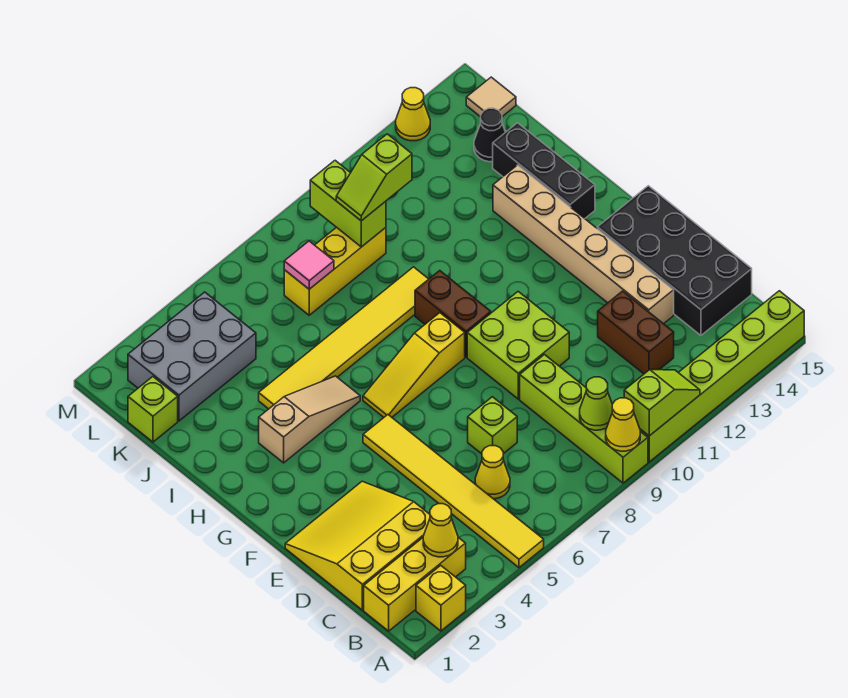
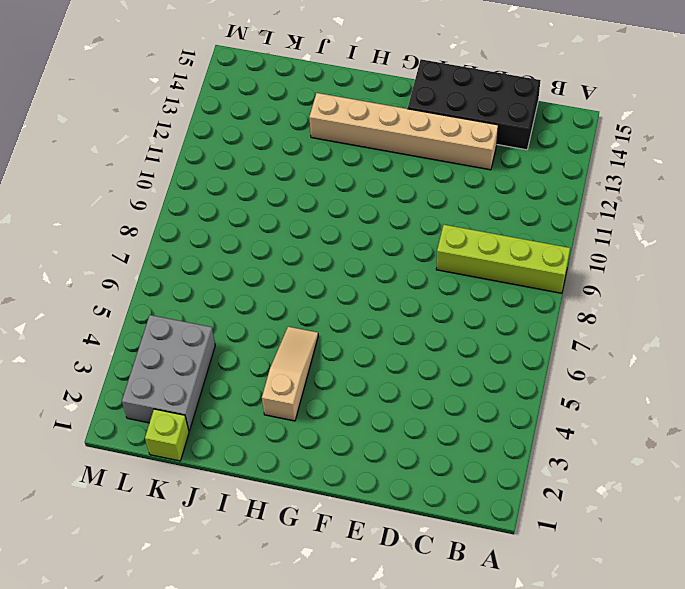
none -> yellow 1x1 brick [416,565,466,631]
none -> yellow 1x6 tile [363,415,544,568]
none -> lime 1x6 brick [640,291,804,462]
none -> yellow 1x3 brick [364,537,466,631]

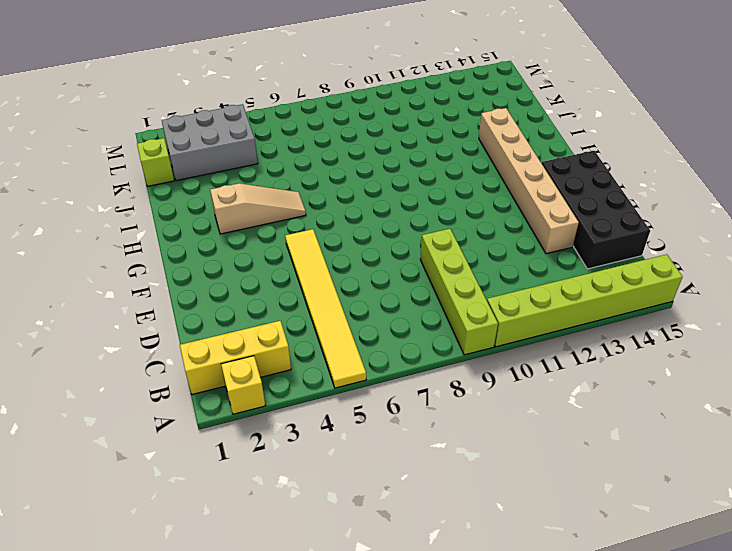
none -> yellow 3x3 slope [285,481,430,610]
none -> yellow 1x1 cone [475,446,510,499]
none -> brown 1x2 brick [598,291,674,374]
none -> lime 1x1 brick [468,397,517,454]

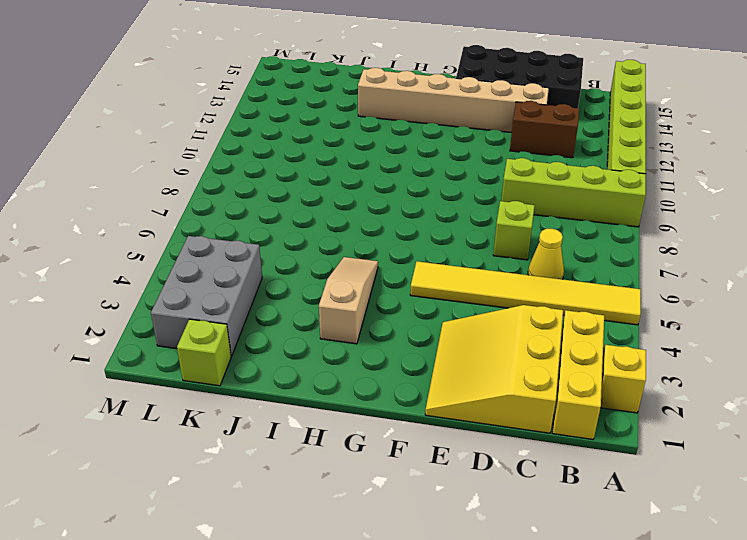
none -> lime 2x2 brick [467,292,569,399]
none -> yellow 1x3 slope [363,313,465,417]
none -> brown 1x2 brick [415,271,491,357]
none -> black 1x3 brick [493,123,595,218]

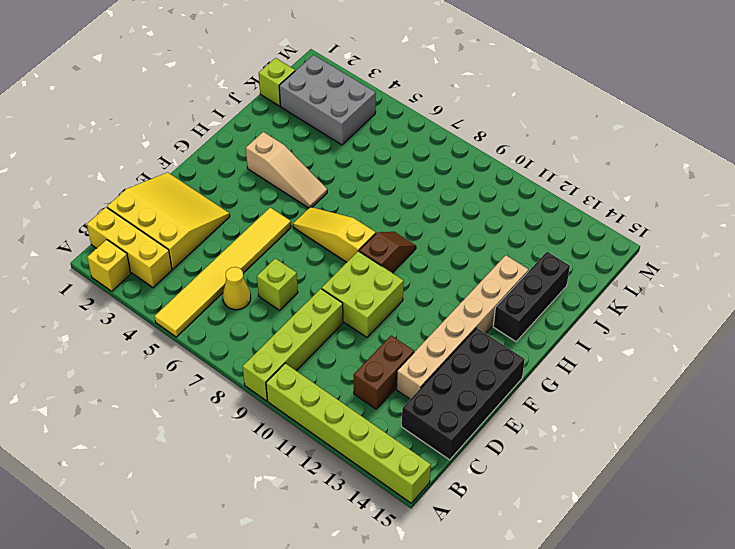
brown 1x2 slope [359,232,416,273] -> brown 1x2 brick [415,271,491,357]
none -> yellow 1x6 tile [259,267,428,409]
none -> yellow 1x3 brick [284,227,386,315]
none -> black 1x1 cone [474,108,505,162]
none -> tan 1x1 tile [466,77,516,117]

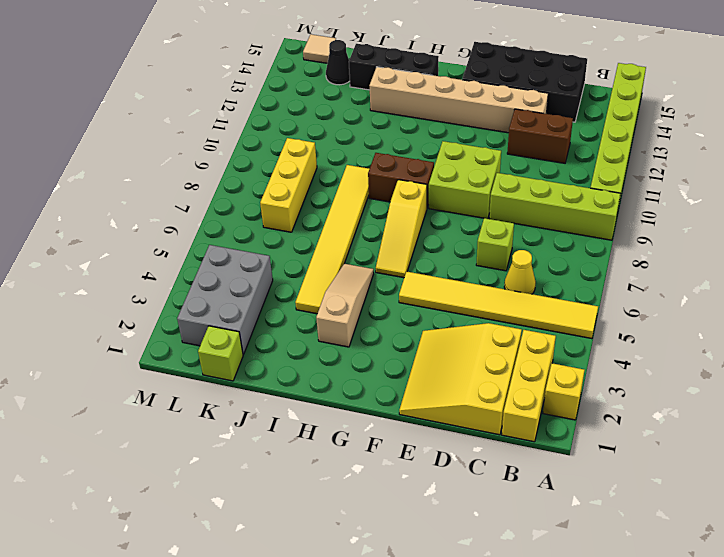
none -> yellow 1x1 cone [396,88,430,141]
none -> yellow 1x1 cone [606,398,640,451]
none -> lime 1x2 slope [624,370,700,436]
none -> yellow 1x1 cone [423,504,458,557]

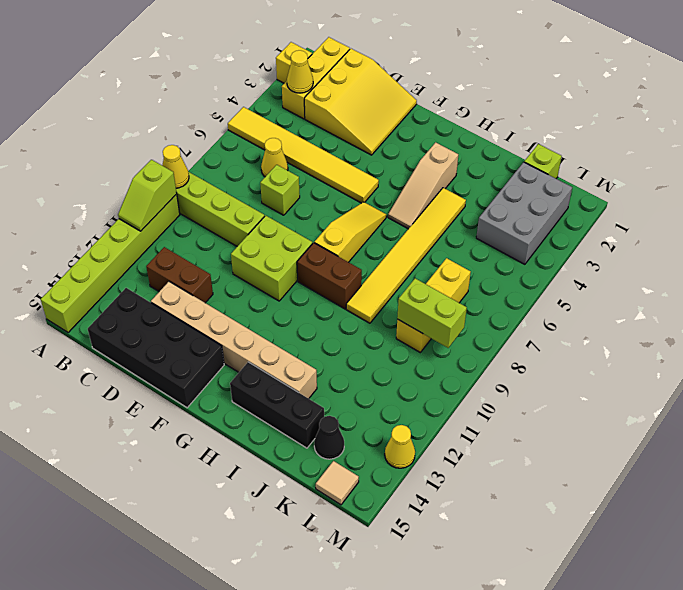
none -> lime 1x1 cone [580,377,612,430]
none -> pink 1x1 tile [284,241,334,289]
none -> lime 1x2 slope [336,134,412,221]

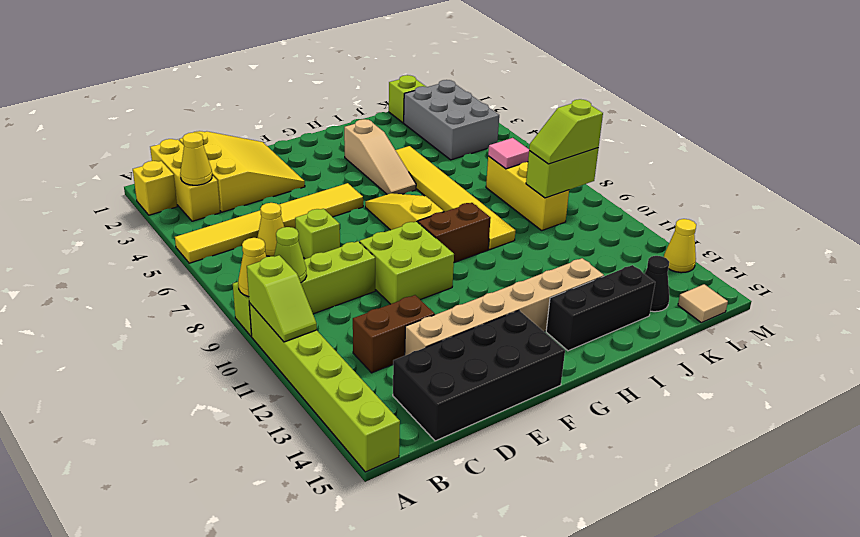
lime 1x2 slope [529,99,603,164] -> lime 1x2 slope turned to [336,134,412,221]

